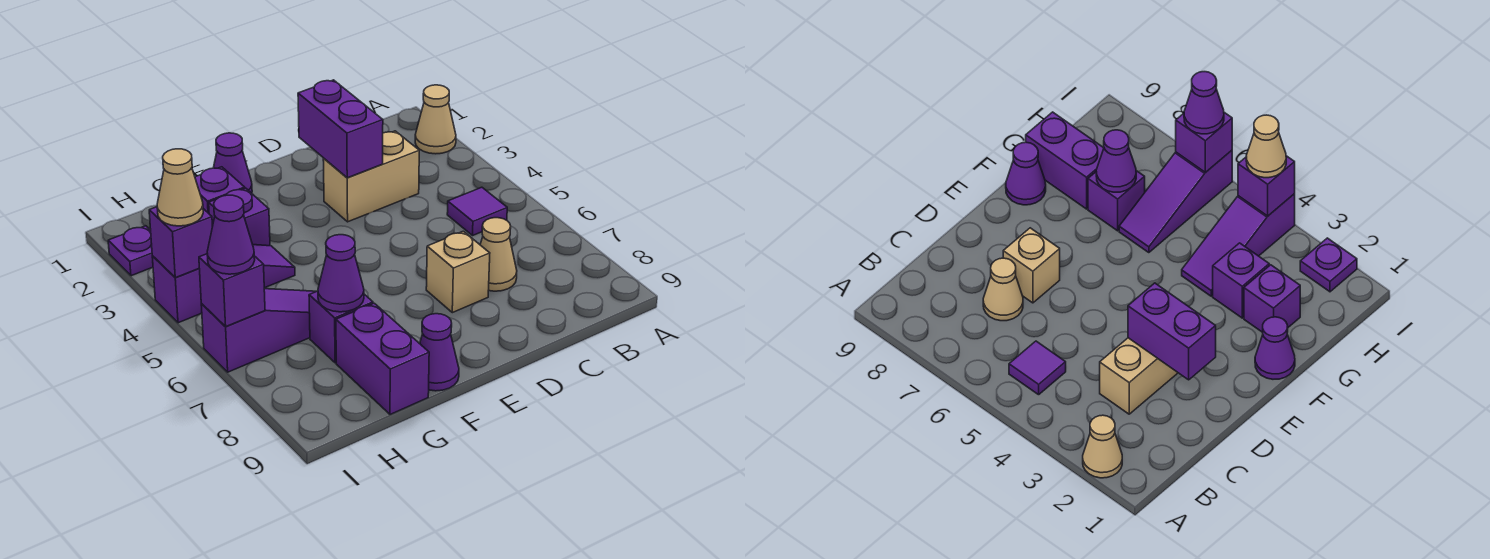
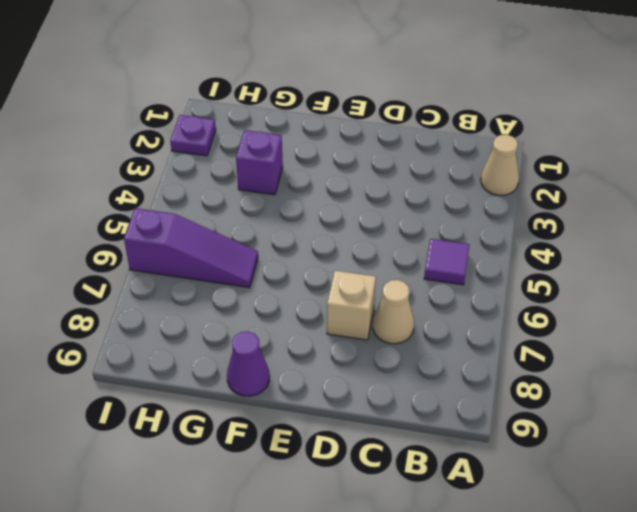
none -> tan 1x2 brick [323,131,419,222]
none -> purple 1x1 cone [214,133,252,193]
none -> purple 1x1 brick [195,167,245,213]

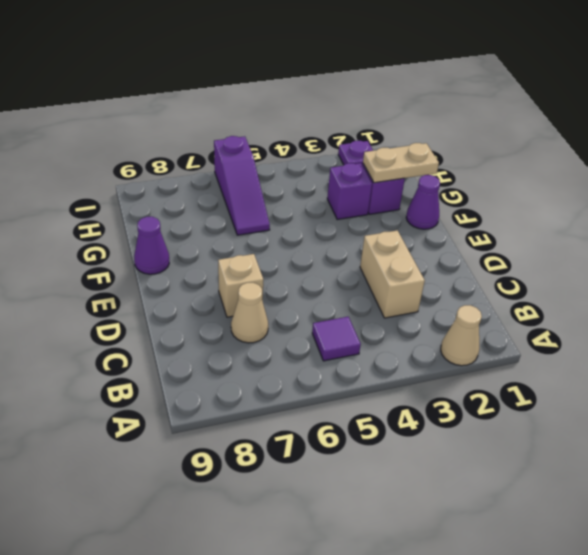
tan 1x2 plate [363,143,439,183] -> none
none -> purple 1x3 slope [152,245,295,323]
none -> purple 1x1 brick [309,291,373,363]
none -> purple 1x2 brick [336,303,429,414]

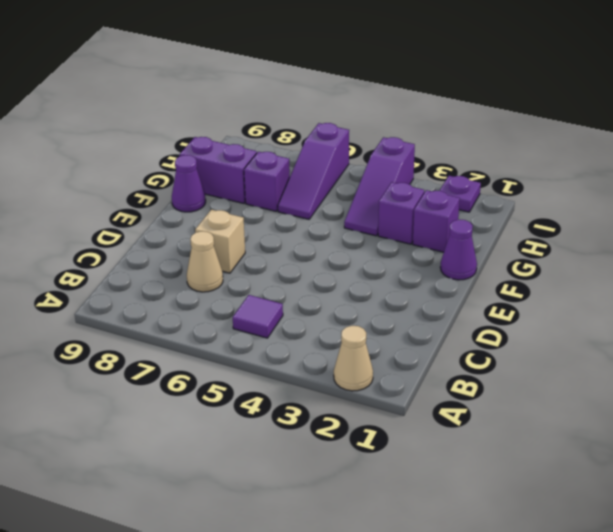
none -> tan 1x2 brick [323,131,419,222]
none -> purple 1x2 brick [298,80,383,178]
none -> purple 1x1 cone [318,235,364,312]

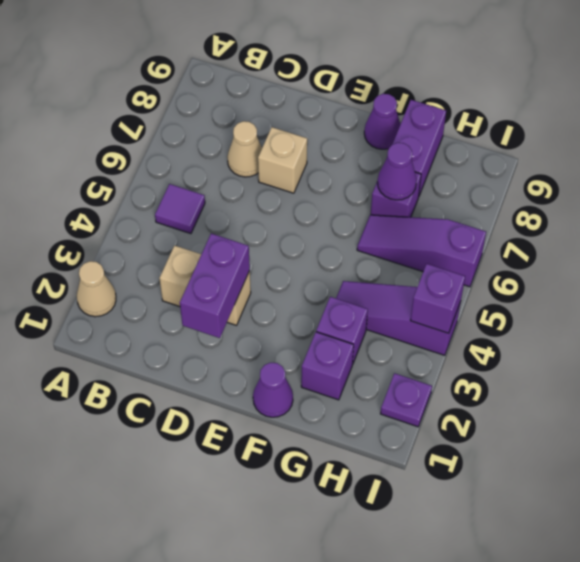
none -> purple 1x1 brick [199,254,265,327]
none -> tan 1x1 cone [157,149,203,226]
none -> purple 1x1 cone [207,195,255,274]

